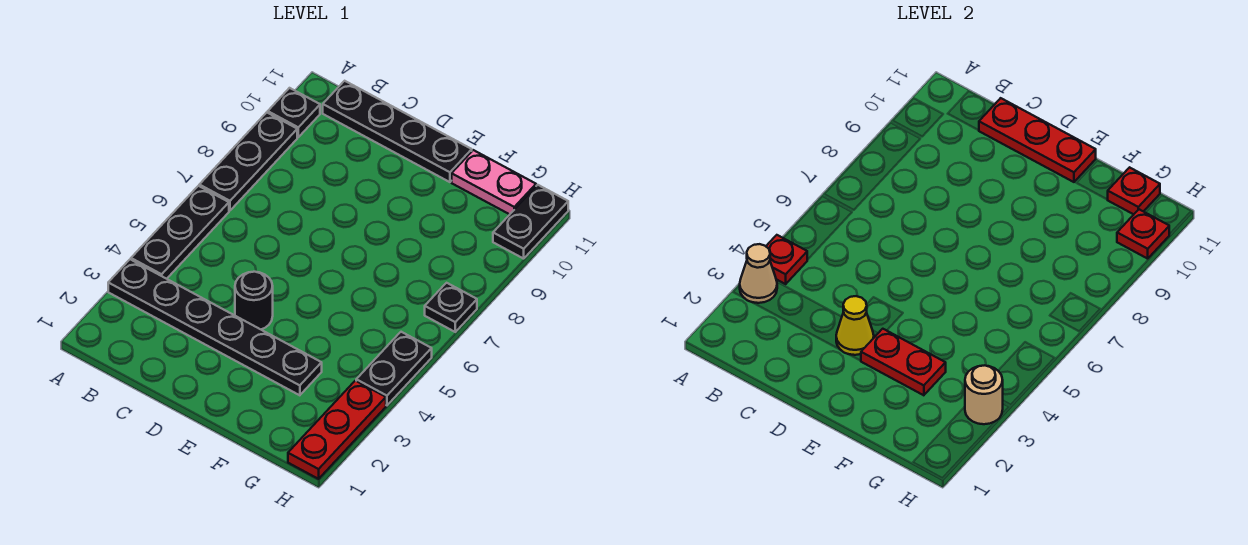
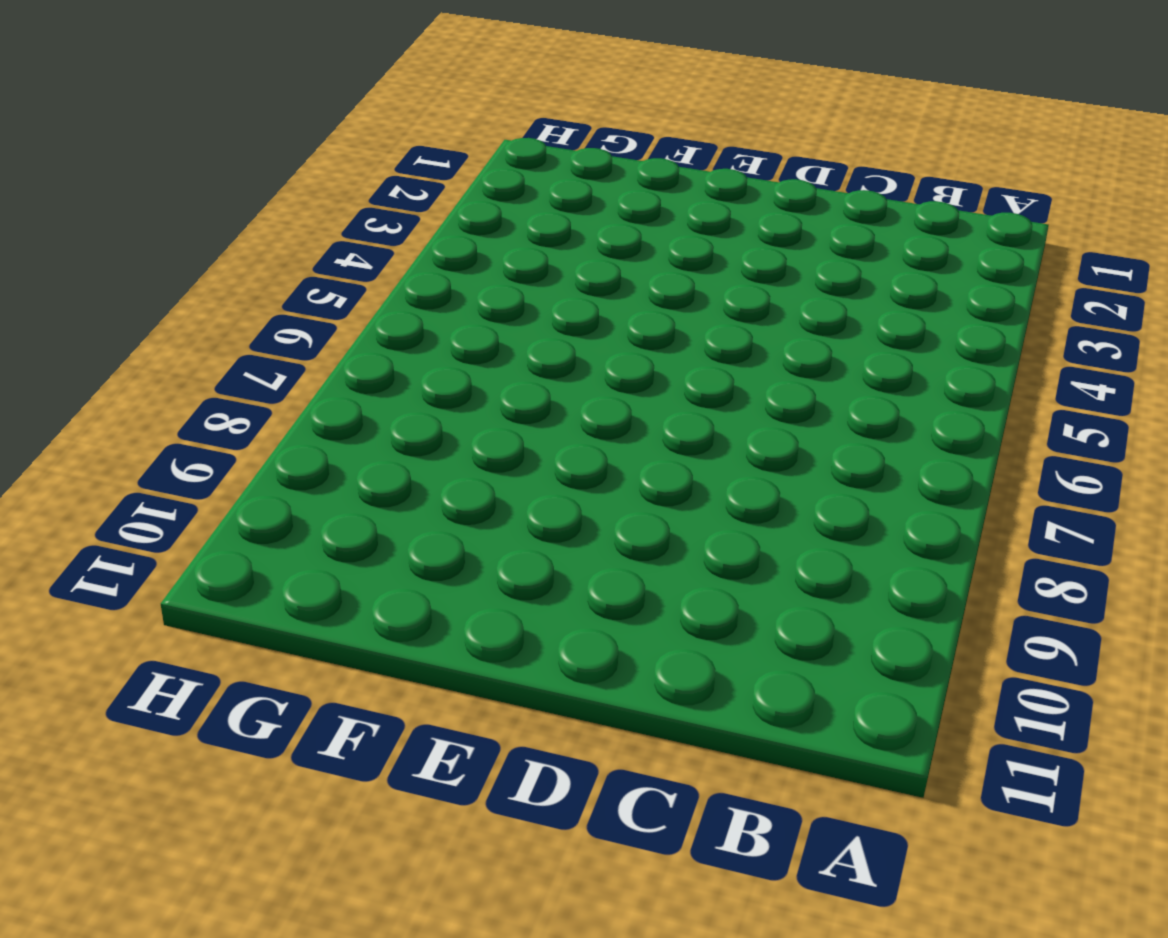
none -> black 1x6 plate [108,259,322,395]
none -> black 1x3 plate [131,186,229,279]
none -> black 1x3 plate [199,112,297,211]

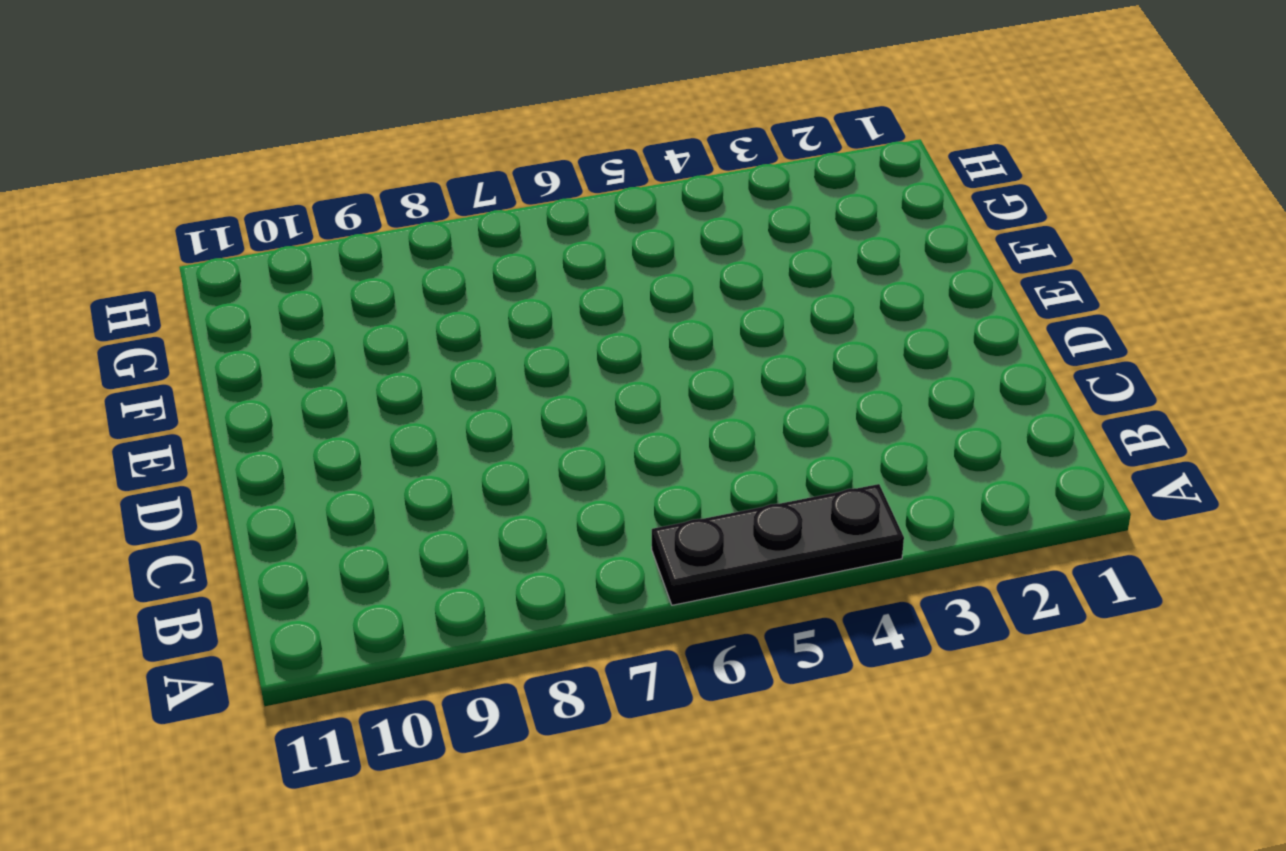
none -> black 1x6 plate [108,259,322,395]
none -> black 1x3 plate [199,112,297,211]
none -> black 1x1 plate [268,88,320,137]

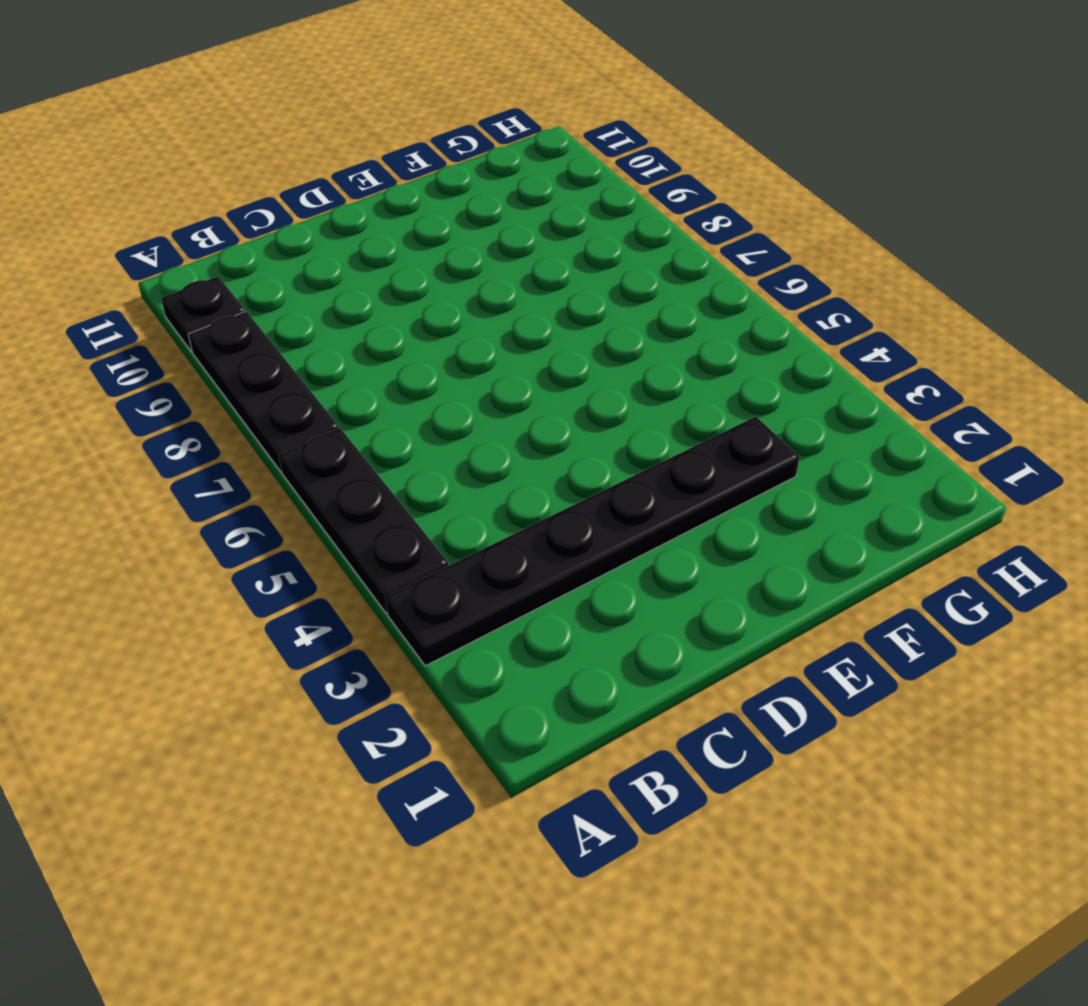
none -> black 1x4 plate [323,81,472,182]
none -> black 1x1 round brick [235,272,273,329]
none -> pink 1x2 plate [452,150,536,214]

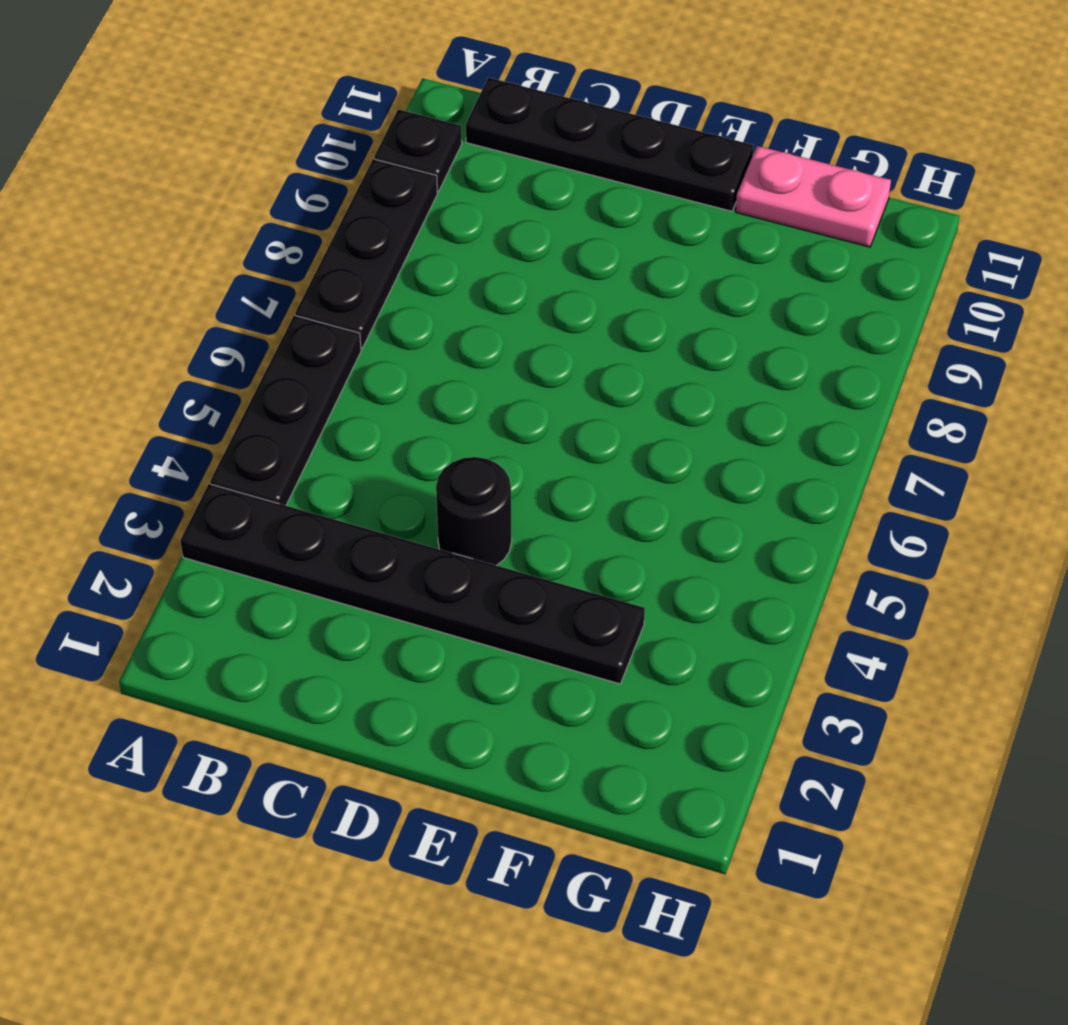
none -> red 1x3 plate [288,381,386,479]
none -> black 1x2 plate [356,332,432,405]
none -> black 1x1 plate [425,283,477,332]

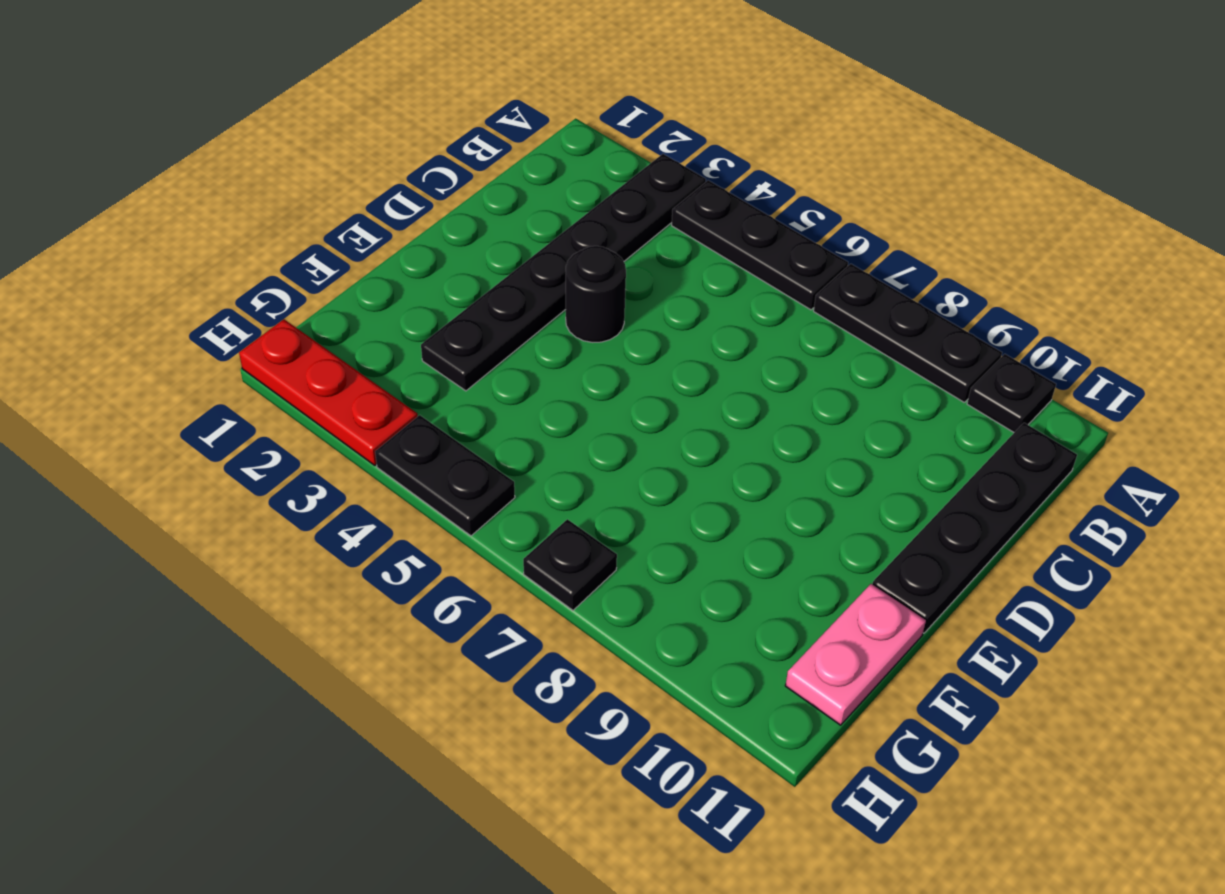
none -> black 1x2 plate [493,185,568,259]
none -> tan 1x1 cone [740,244,777,303]
none -> red 1x1 plate [766,235,807,284]

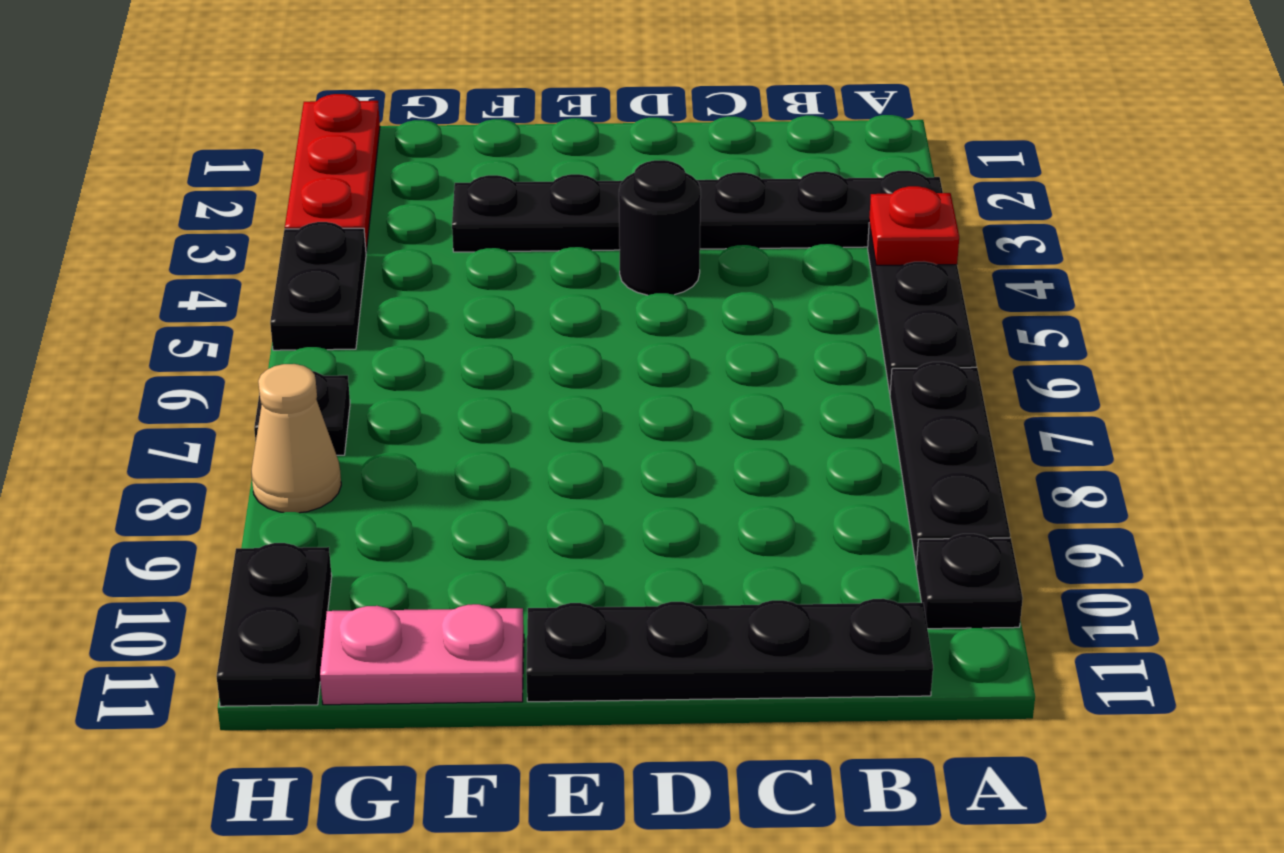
tan 1x1 cone [251,364,341,513] -> tan 1x1 cone moved to [740,244,777,303]
none -> red 1x3 plate [979,98,1096,182]
none -> yellow 1x1 cone [836,296,874,355]
none -> red 1x2 plate [861,329,946,395]

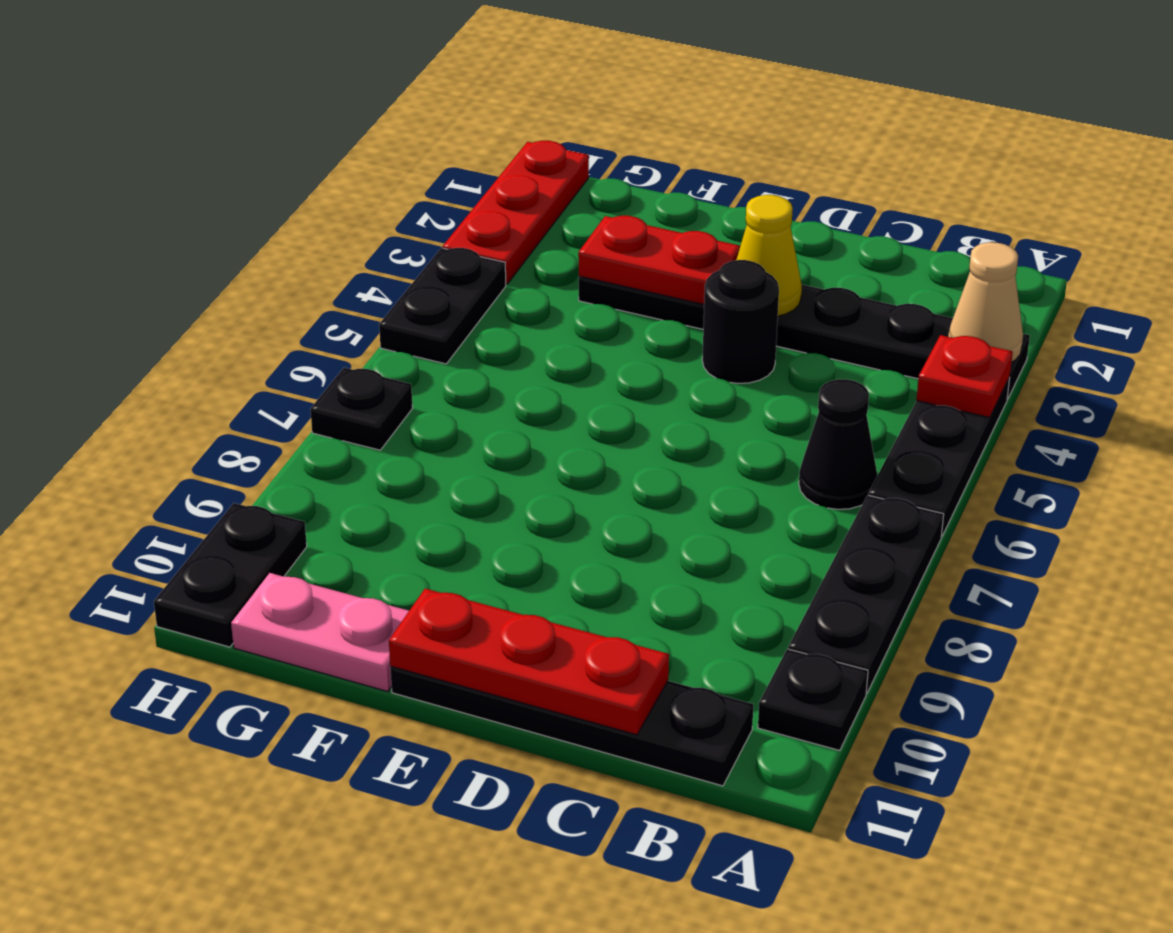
black 1x1 cone [799,379,877,509] -> none
none -> red 1x1 plate [1108,167,1160,214]
none -> tan 1x1 round brick [965,365,1003,424]
none -> red 1x1 plate [1117,209,1169,259]

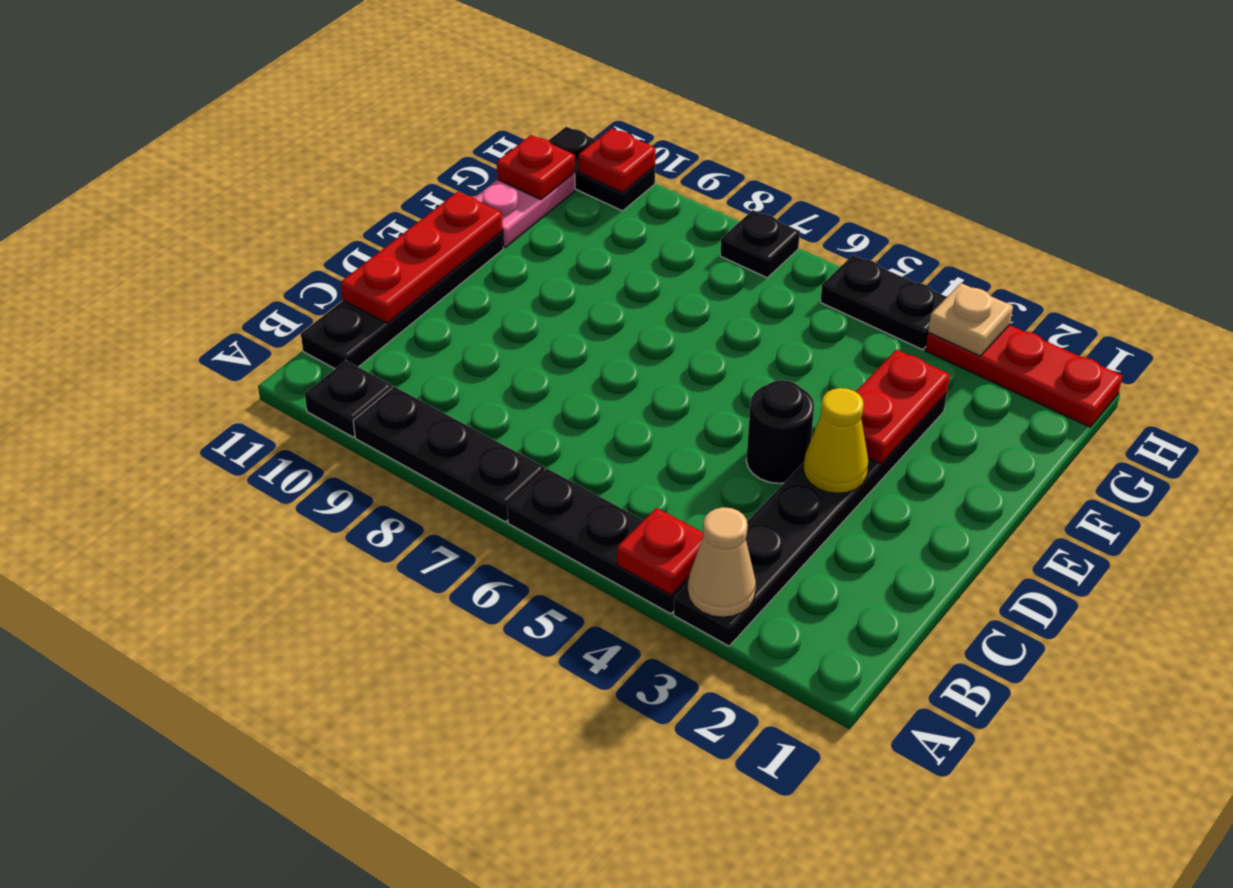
tan 1x1 plate [928,283,1013,356] -> tan 1x1 round brick [965,365,1003,424]

